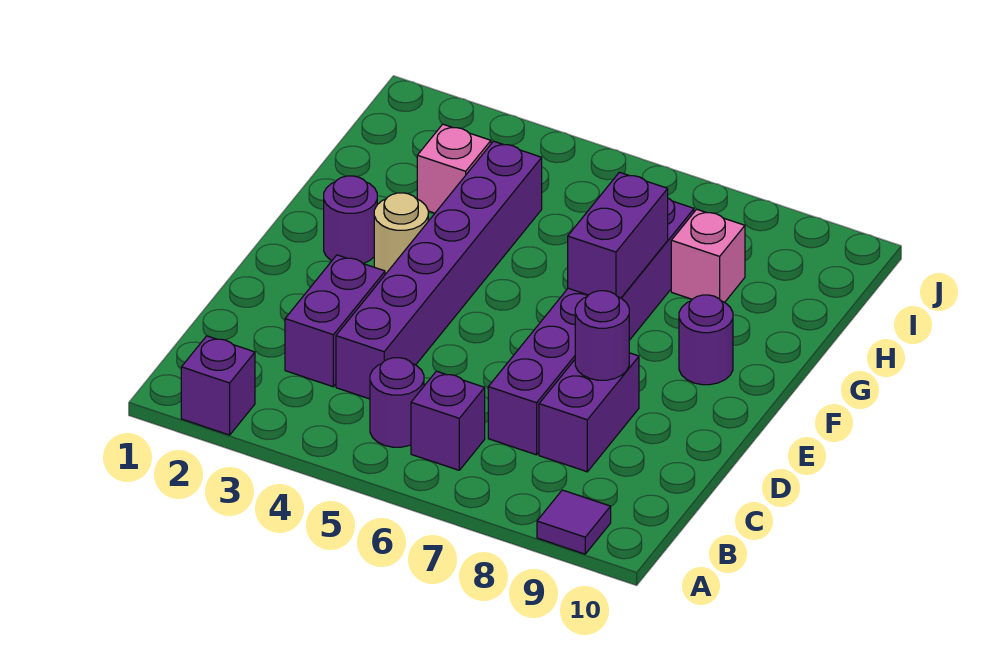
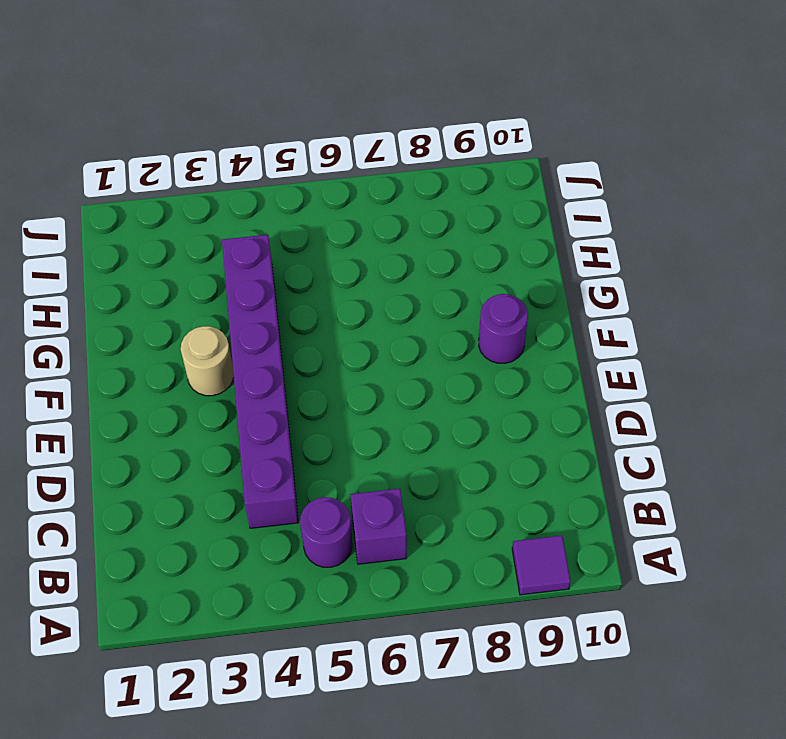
none -> purple 1x1 brick [181,336,255,435]
none -> purple 1x2 brick [285,255,385,387]
none -> purple 1x6 brick [488,198,694,455]

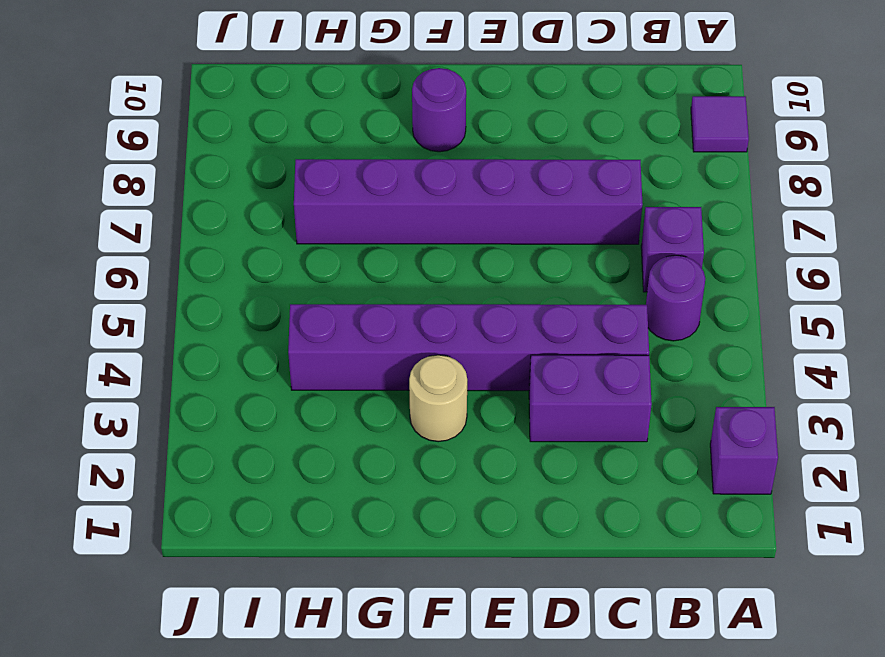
none -> purple 1x2 brick [539,353,639,472]
none -> purple 1x1 round brick [324,176,377,264]
none -> pink 1x1 brick [417,124,491,213]

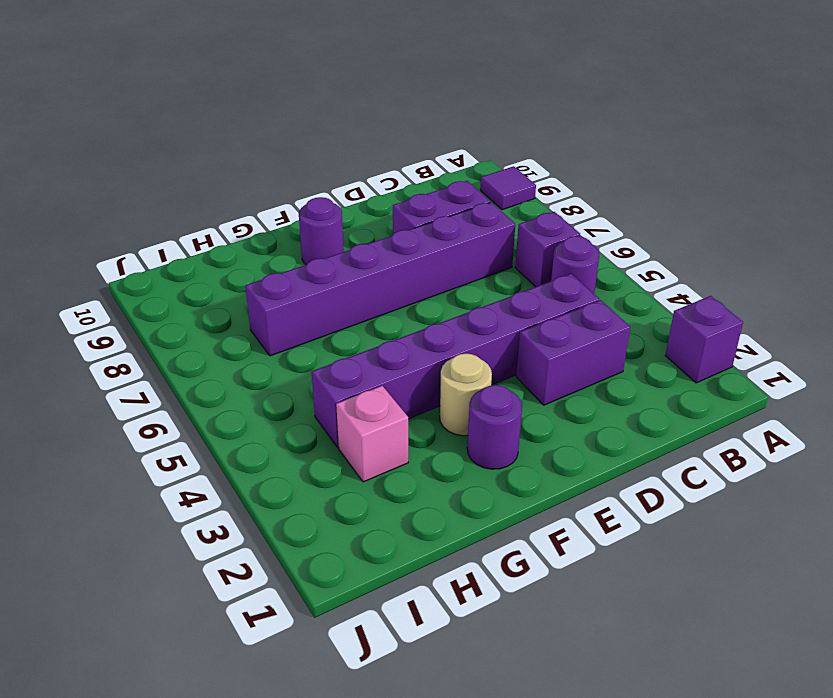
none -> pink 1x1 brick [671,209,745,302]
none -> purple 1x1 round brick [575,291,629,380]
none -> purple 1x2 brick [568,172,668,298]

